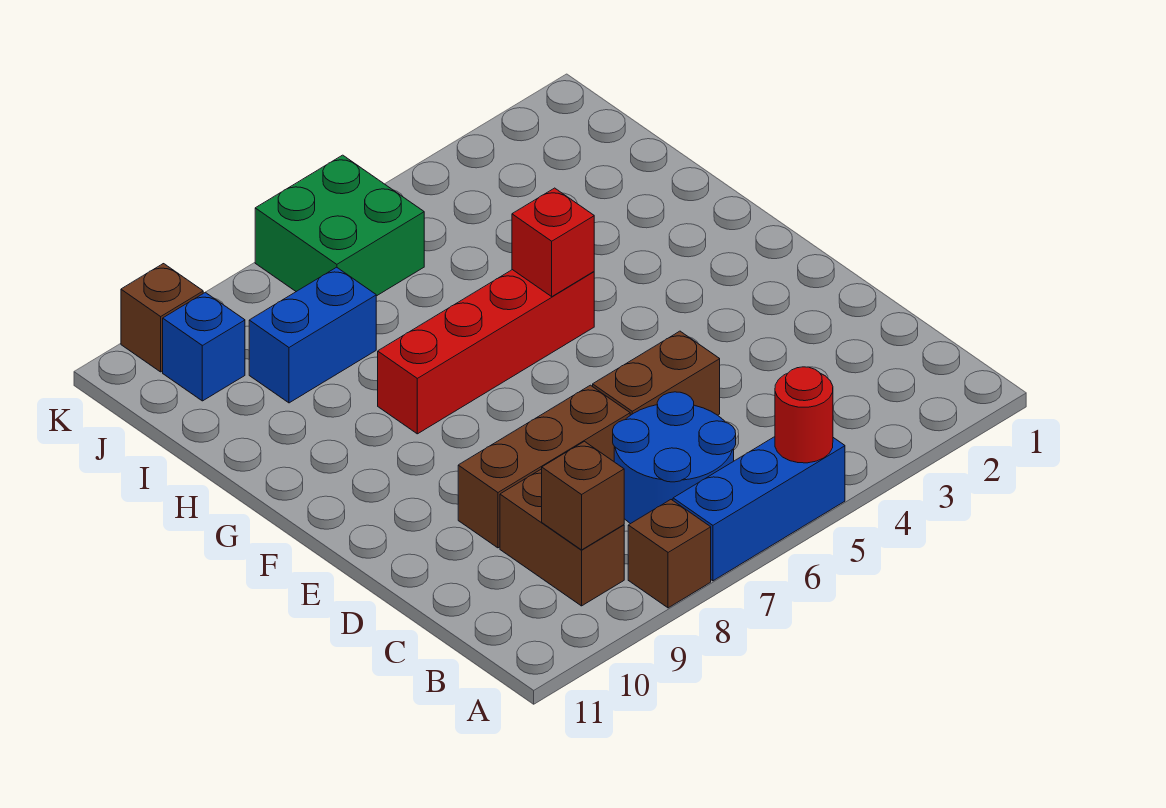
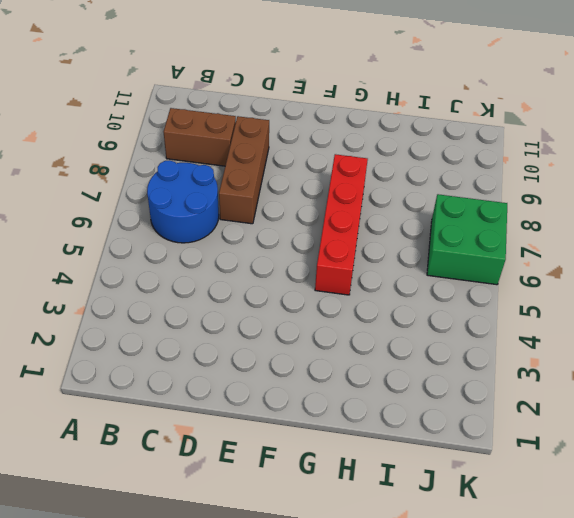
none -> blue 1x3 brick [673,437,845,581]
none -> brown 1x1 brick [628,500,711,608]
none -> brown 1x2 brick [593,331,720,415]

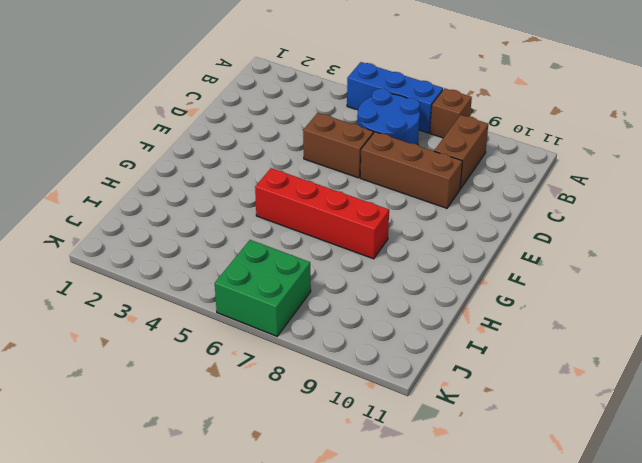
none -> blue 1x2 brick [249,267,376,403]
none -> blue 1x1 brick [163,292,245,401]
none -> brown 1x1 brick [121,264,203,372]

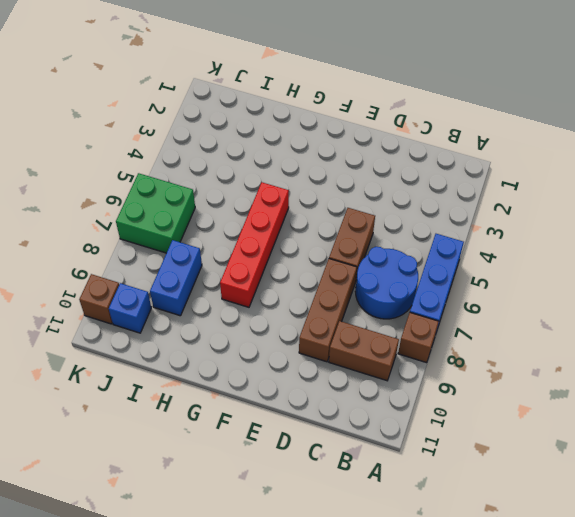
none -> red 1x1 round brick [775,367,833,463]
none -> brown 1x1 brick [542,441,624,550]
none -> red 1x1 brick [512,188,594,296]

